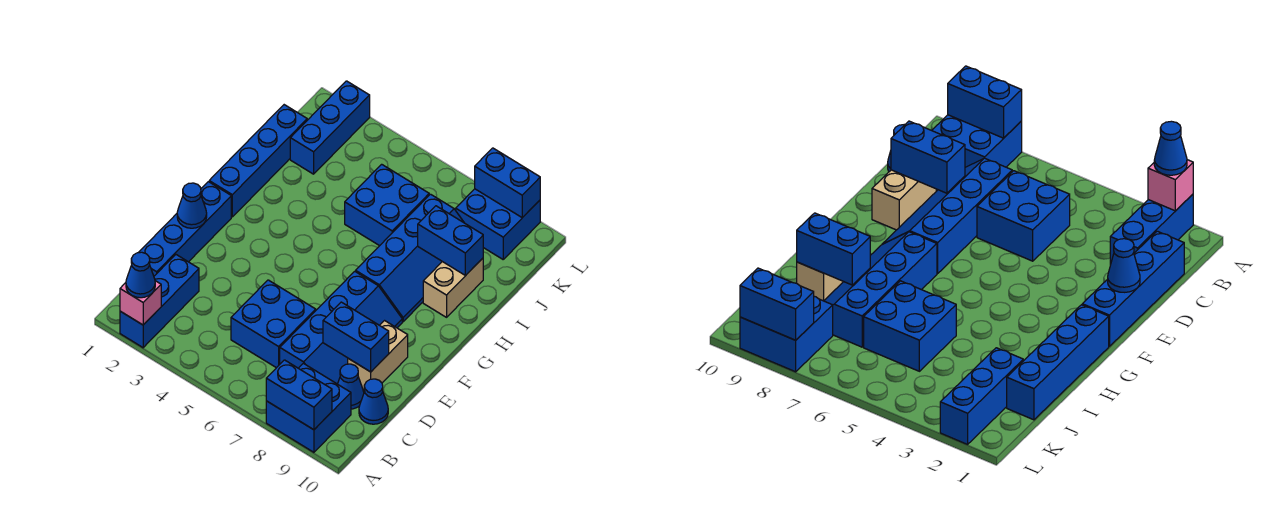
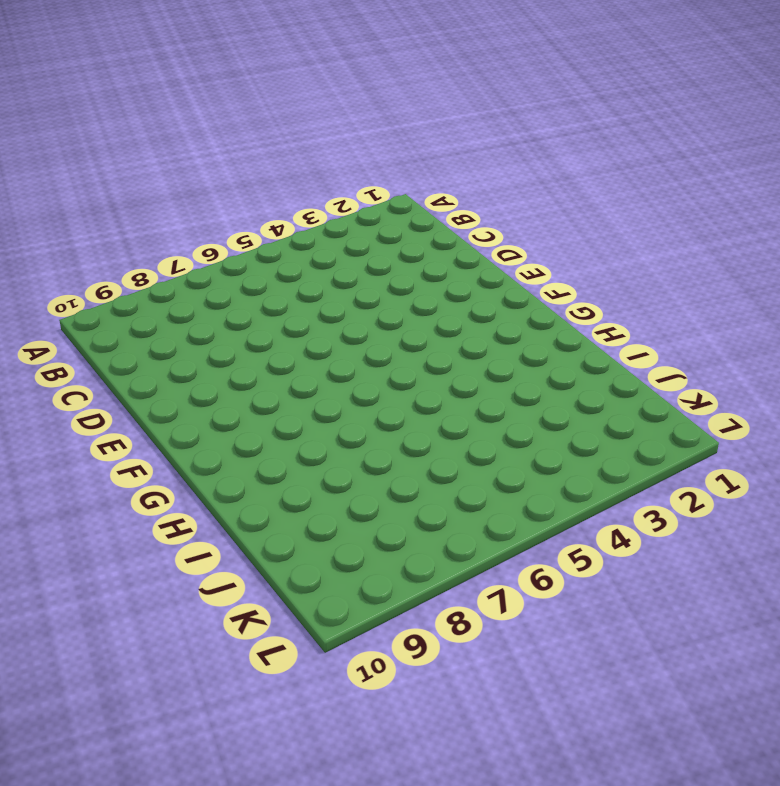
none -> blue 1x3 brick [120,255,199,348]
none -> blue 2x2 brick [266,363,351,452]
none -> blue 1x4 brick [138,182,231,276]

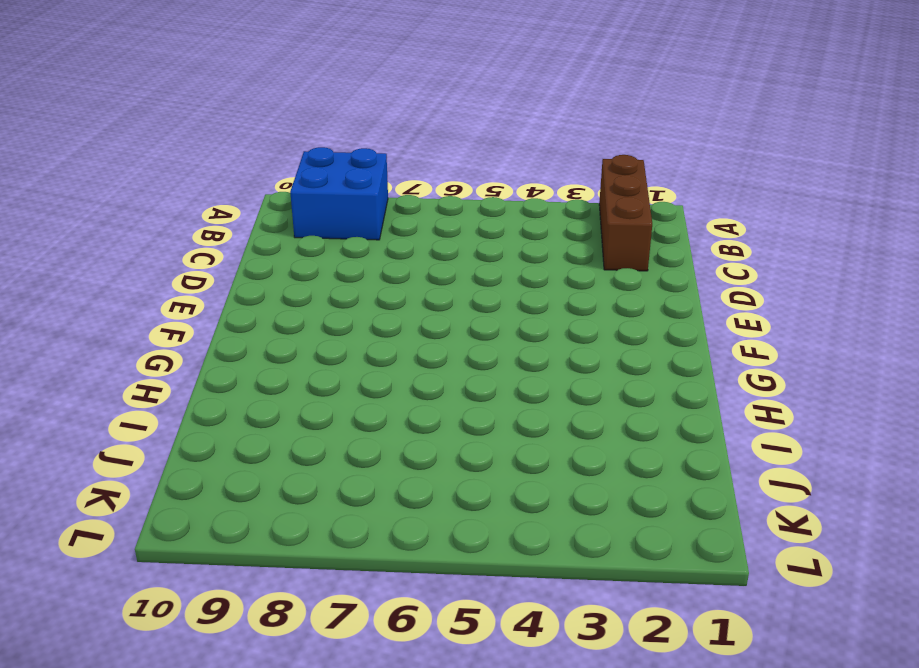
brown 1x3 brick [599,155,652,271] -> blue 1x3 brick [120,255,199,348]
none -> blue 1x4 brick [138,182,231,276]
none -> blue 2x2 brick [231,280,316,368]
none -> blue 2x4 slope [280,271,402,384]

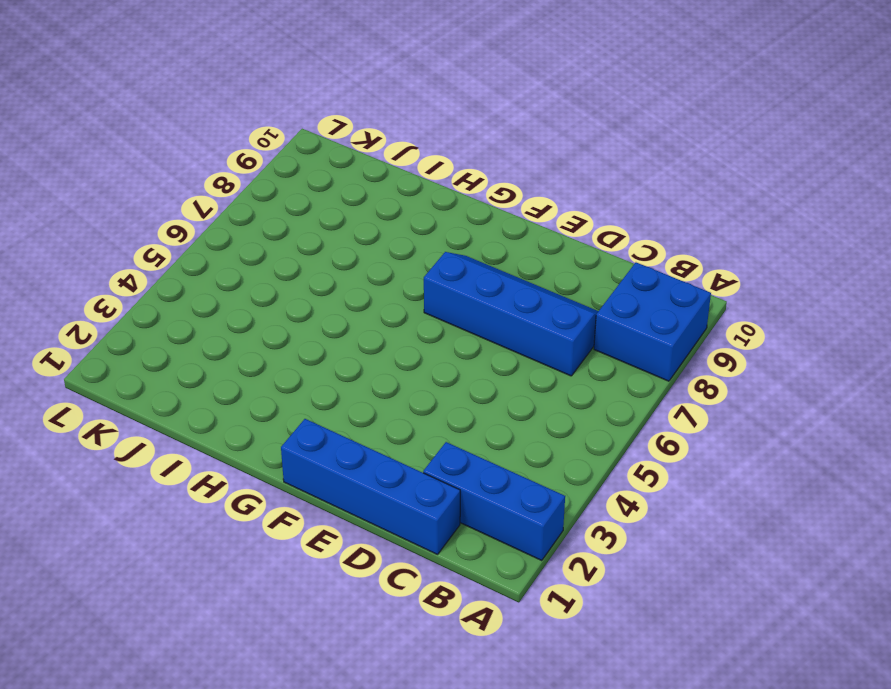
none -> blue 2x2 brick [231,280,316,368]
none -> blue 1x1 cone [338,364,364,409]
none -> blue 1x1 cone [359,379,388,424]

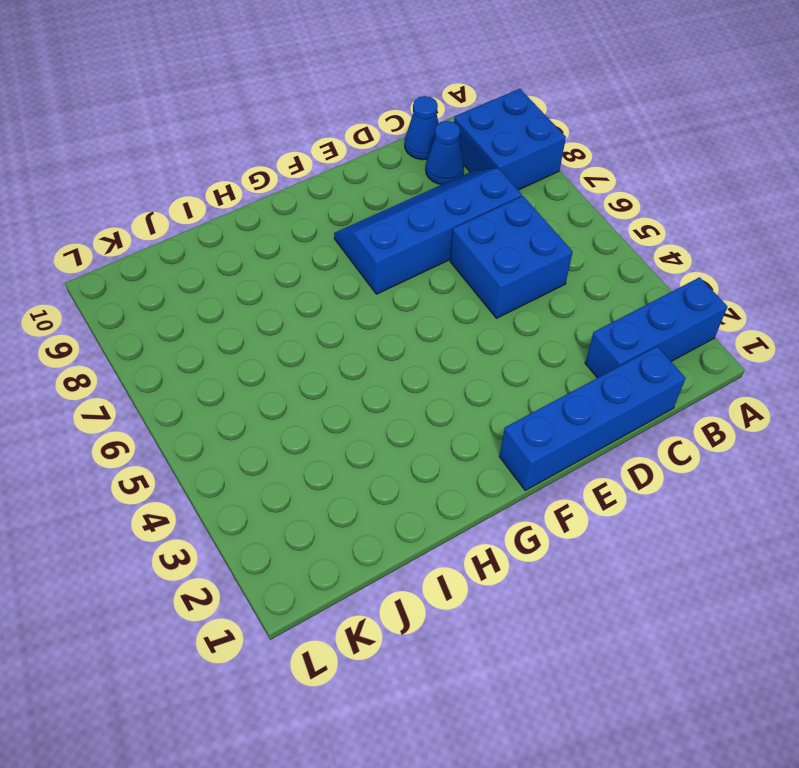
none -> tan 1x2 brick [348,321,408,391]
none -> blue 1x4 brick [209,105,307,217]
none -> blue 2x4 slope [356,194,464,322]

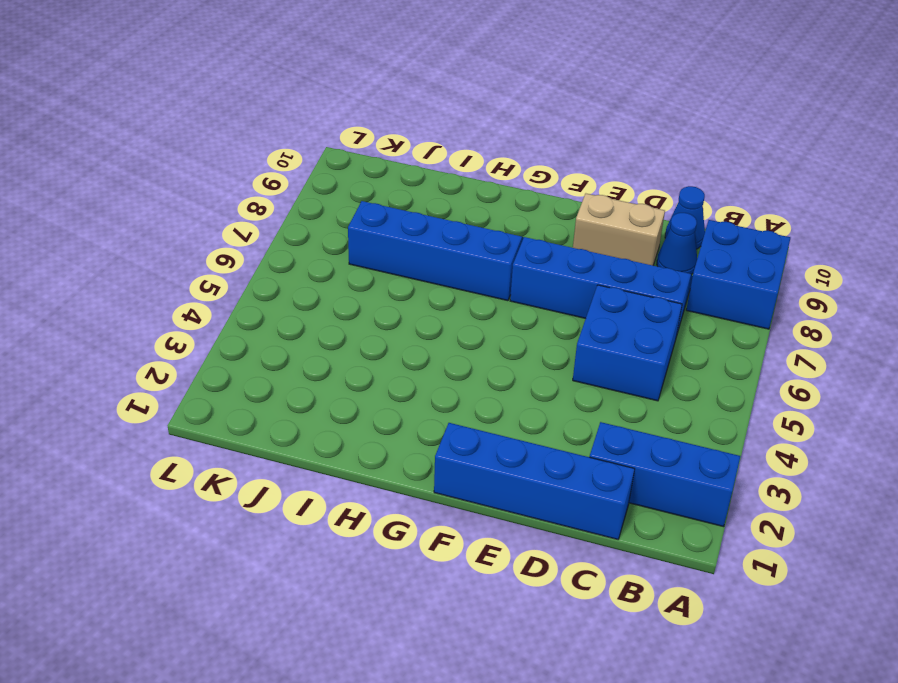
none -> blue 1x4 brick [209,105,307,217]
none -> tan 1x2 brick [423,258,483,317]
none -> blue 2x2 brick [345,164,429,246]

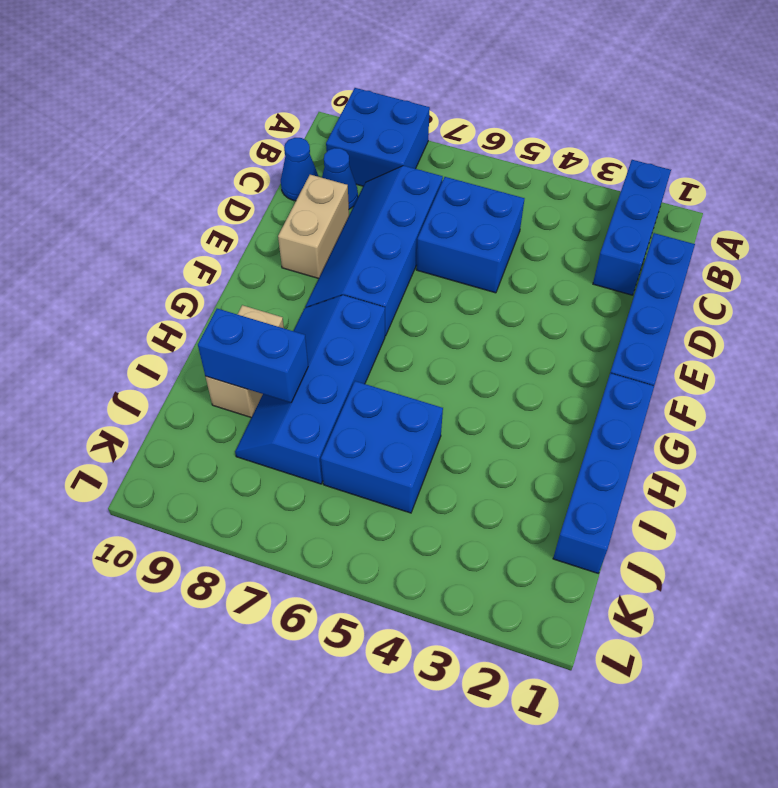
none -> blue 1x3 brick [290,81,370,174]
none -> blue 2x2 brick [456,189,540,259]
none -> pink 1x1 brick [120,281,161,325]

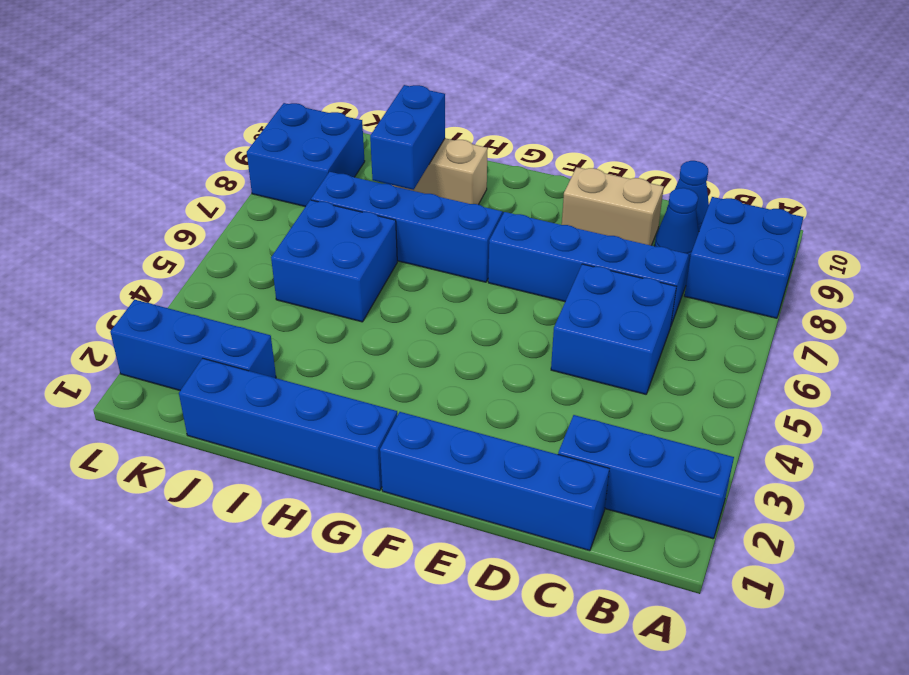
none -> pink 1x1 brick [120,281,161,325]
none -> blue 1x2 brick [266,360,332,430]
none -> blue 1x2 brick [323,302,389,372]

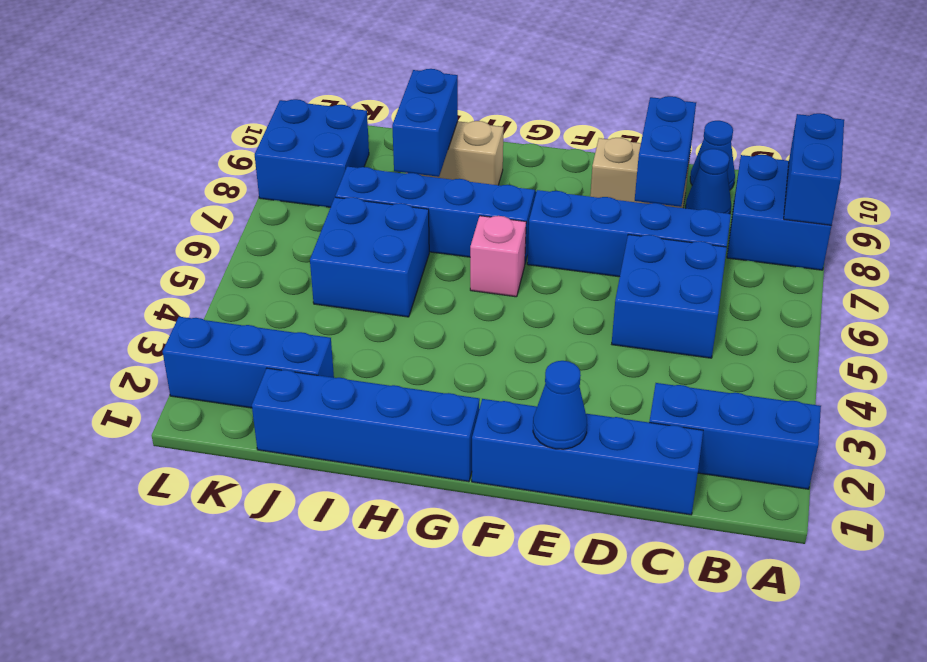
pink 1x1 brick [470,216,526,297] -> pink 1x1 brick moved to [120,281,161,325]
none -> blue 1x2 brick [475,148,540,218]
none -> blue 1x1 cone [126,252,155,298]

